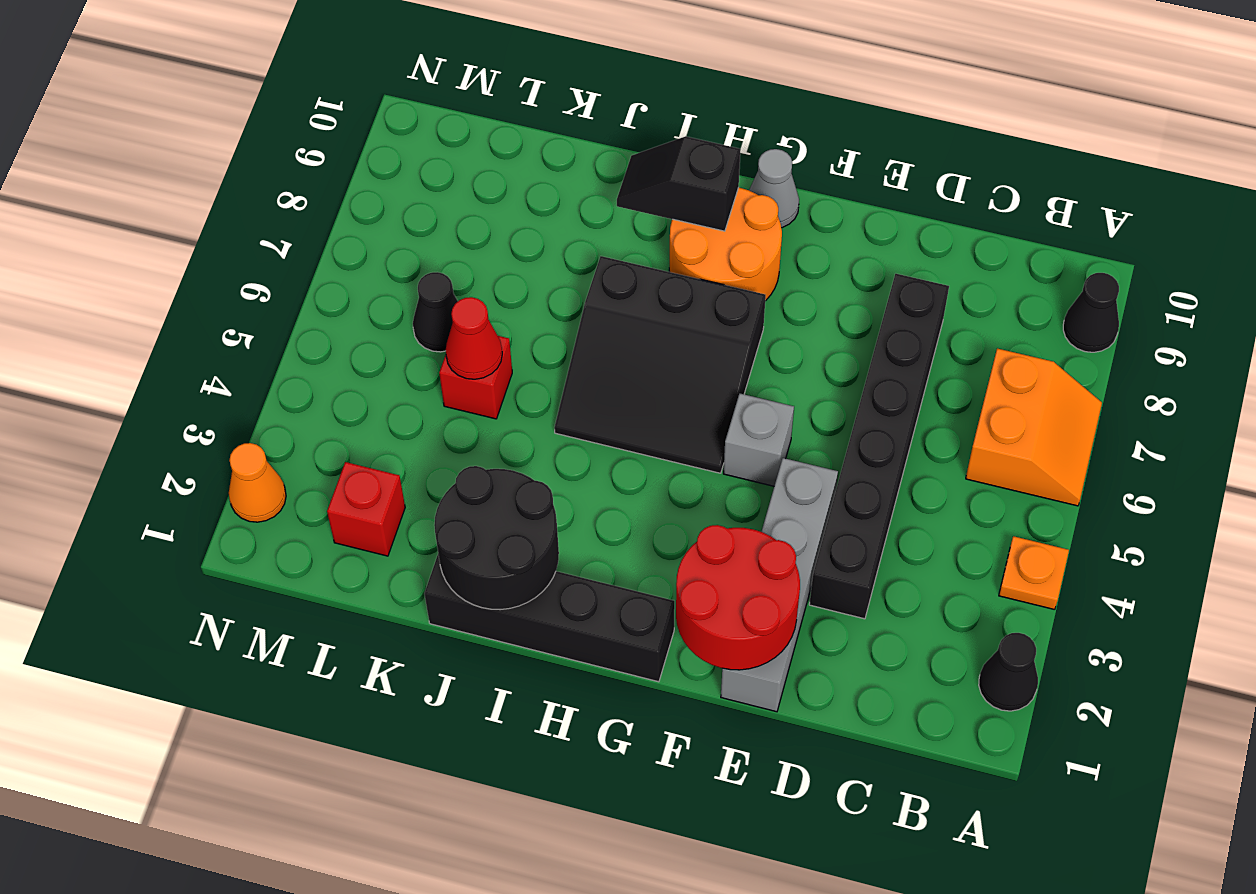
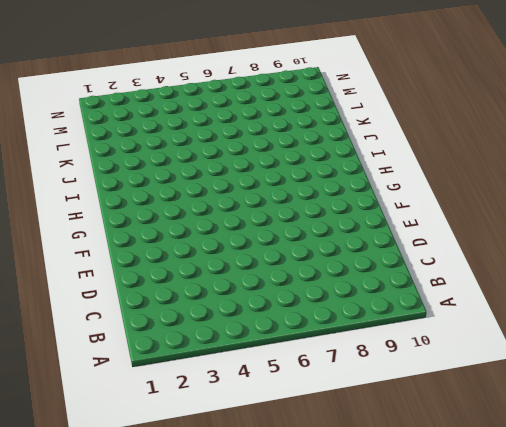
none -> black 1x1 cone [979,633,1038,711]
none -> orange 1x1 plate [999,536,1069,610]
none -> orange 2x2 slope [966,348,1102,506]

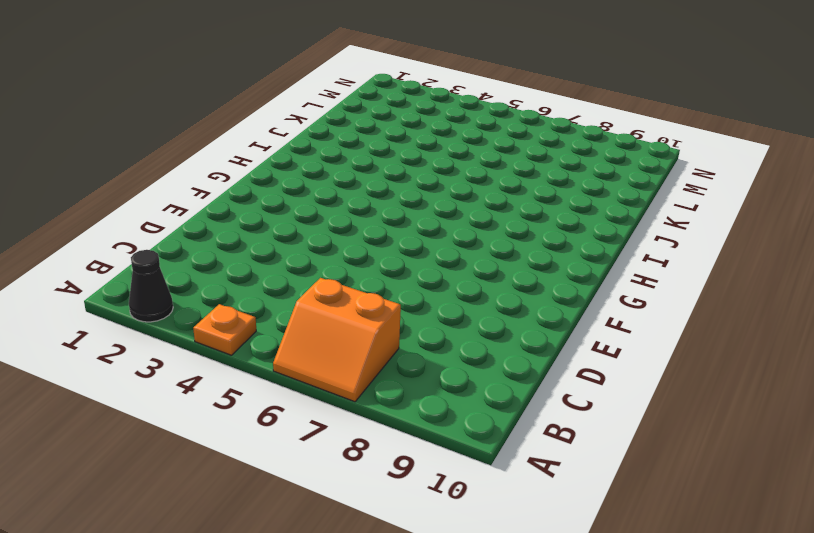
none -> black 1x1 cone [1063,273,1119,352]
none -> black 1x6 brick [809,274,949,619]
none -> grey 1x4 brick [721,458,838,712]

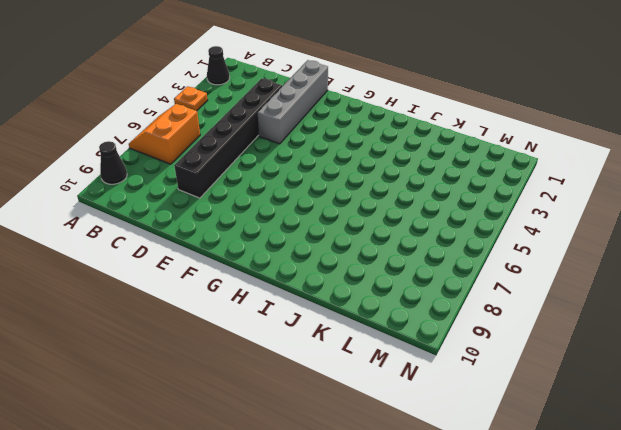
none -> grey 1x1 brick [724,393,794,486]
none -> black 1x4 brick [424,554,675,682]
none -> black 3x3 slope [554,256,766,473]

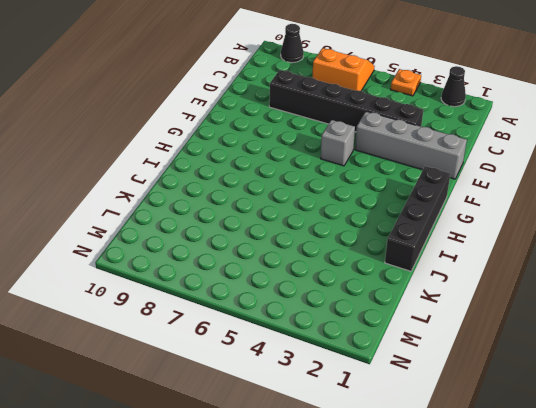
none -> black 3x3 slope [554,256,766,473]
none -> orange 2x2 round brick [669,188,782,301]
none -> grey 1x1 cone [749,149,799,228]

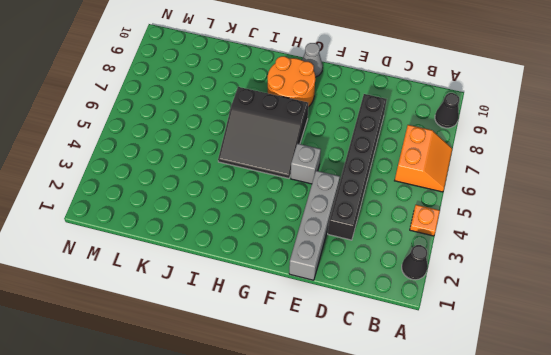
none -> black 1x4 brick [424,554,675,682]
none -> red 1x1 brick [439,336,512,419]
none -> red 1x1 brick [327,462,405,556]

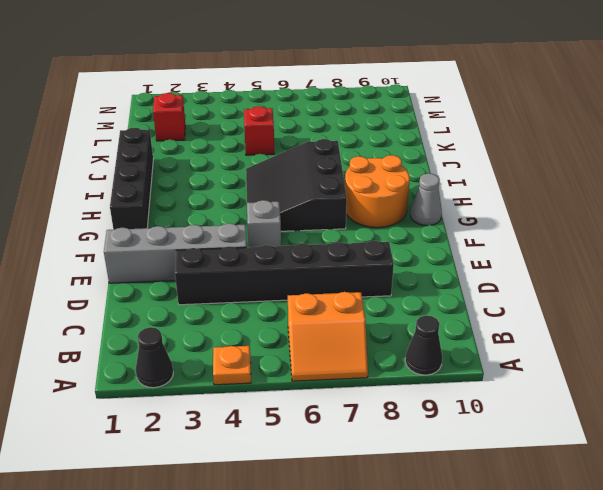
none -> black 1x1 cone [413,272,458,352]
none -> orange 1x1 cone [229,443,286,522]
none -> red 2x2 round brick [676,525,800,670]

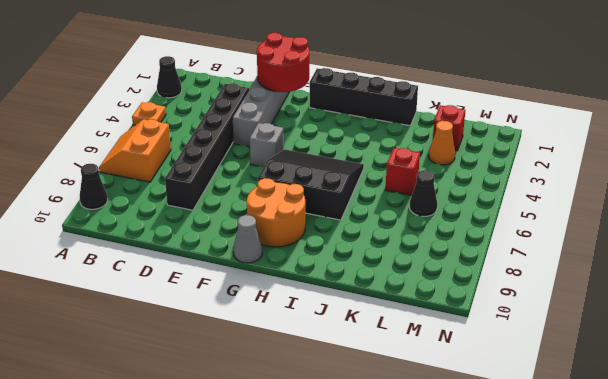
orange 1x1 cone [429,121,455,165] -> orange 1x1 cone moved to [229,443,286,522]
none -> black 1x2 slope [617,136,740,231]
none -> black 2x2 round brick [434,466,559,610]
none -> red 1x1 cone [446,297,502,379]

